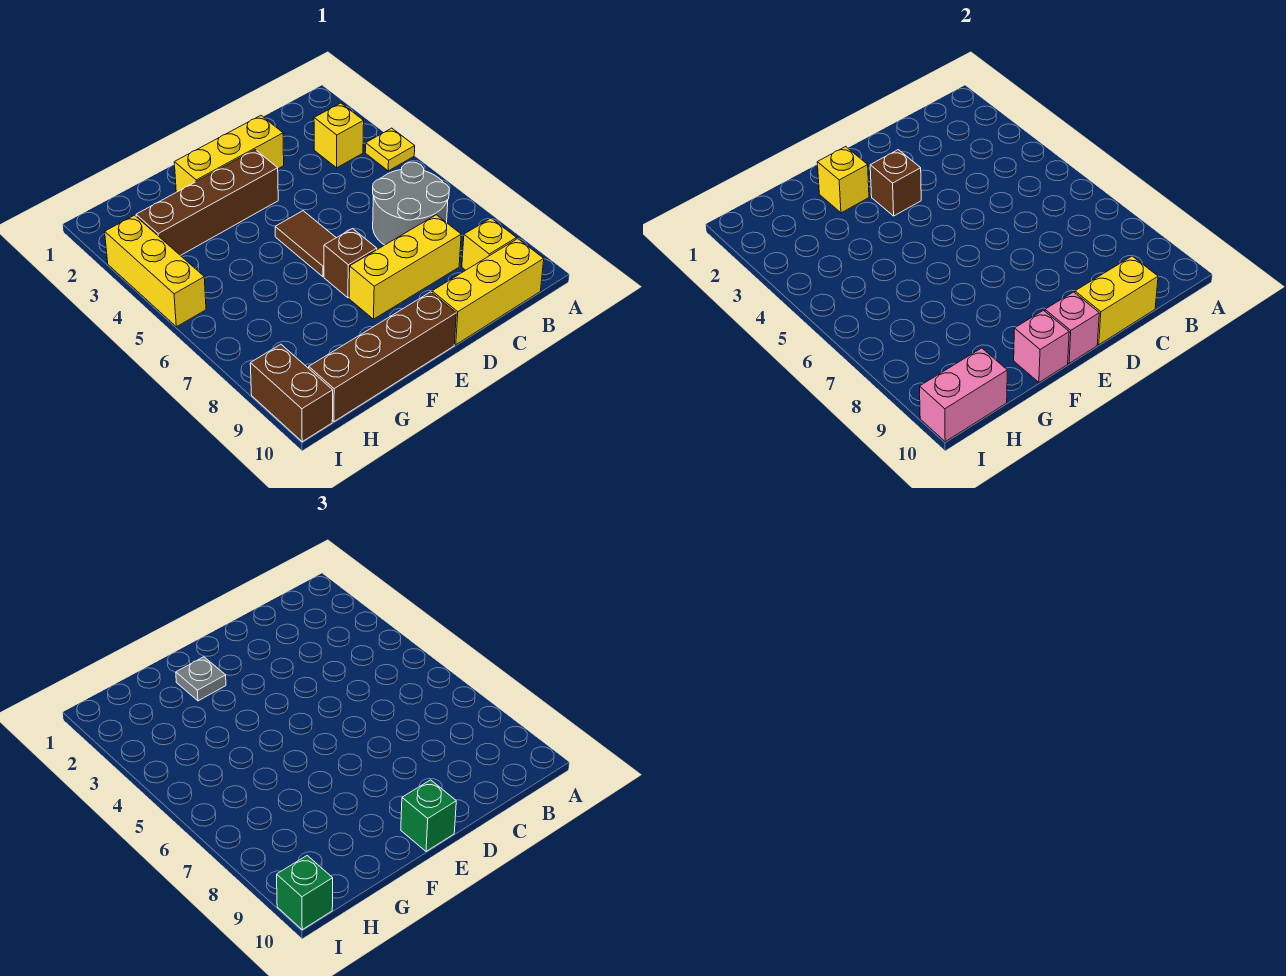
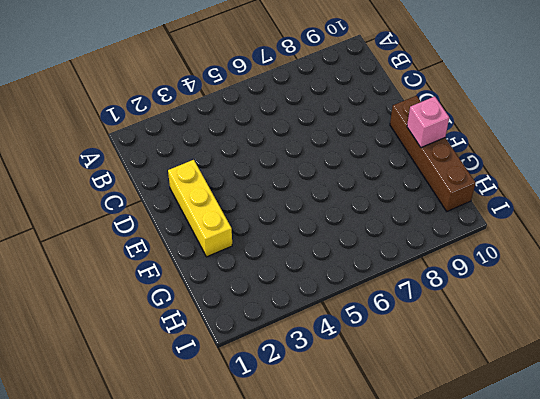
none -> yellow 1x1 plate [365,128,415,171]
none -> yellow 1x1 brick [314,103,364,168]
none -> grey 2x2 round brick [373,162,449,245]

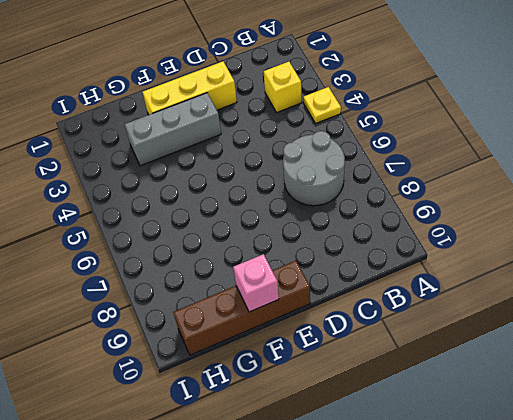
grey 1x3 brick [125,93,221,166] -> brown 1x4 brick [136,150,278,256]
none -> yellow 1x1 brick [462,218,516,270]
none -> yellow 1x3 brick [432,239,544,345]
none -> yellow 1x3 brick [349,215,461,319]

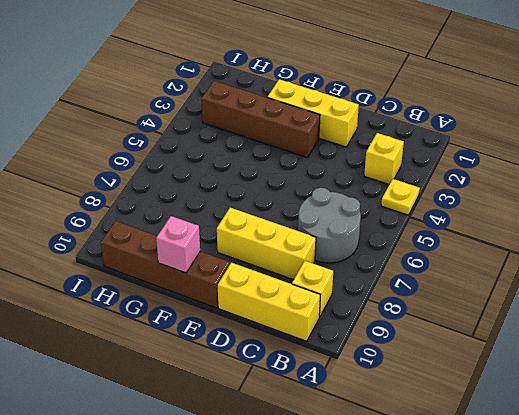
none -> brown 1x2 tile [275,211,336,277]
none -> brown 1x1 brick [324,229,377,298]
none -> yellow 1x3 brick [105,215,206,327]

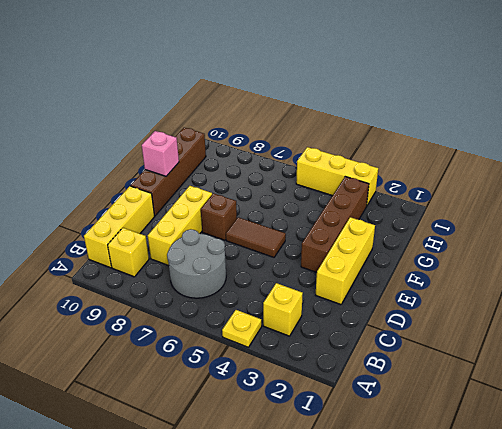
none -> brown 1x2 brick [250,344,333,442]
none -> yellow 1x2 brick [1075,256,1158,345]
none -> brown 1x1 brick [870,150,921,216]

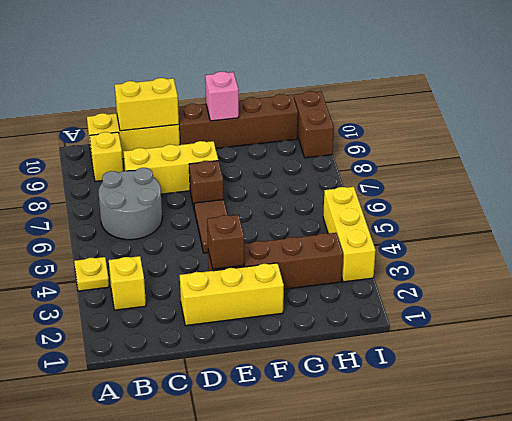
none -> pink 1x1 brick [1045,292,1099,363]
none -> yellow 1x1 brick [817,147,869,213]
none -> pink 1x2 brick [920,348,1007,442]

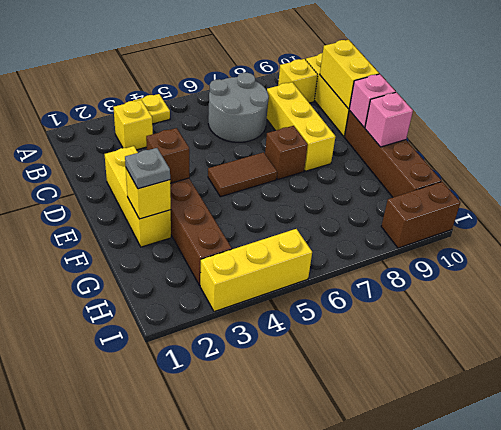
none -> pink 1x2 brick [920,348,1007,442]
none -> green 1x1 brick [401,780,456,851]
none -> green 1x1 brick [277,856,333,930]

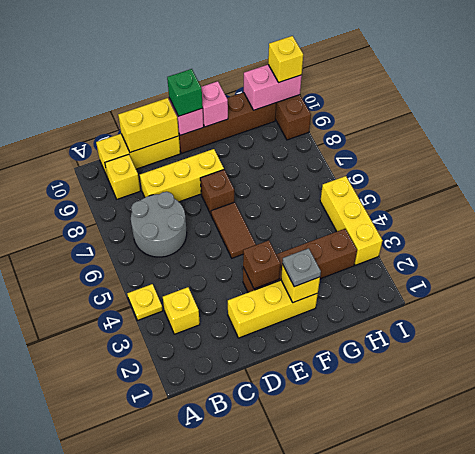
yellow 1x1 brick [268,36,303,83] -> green 1x1 brick [277,856,333,930]

